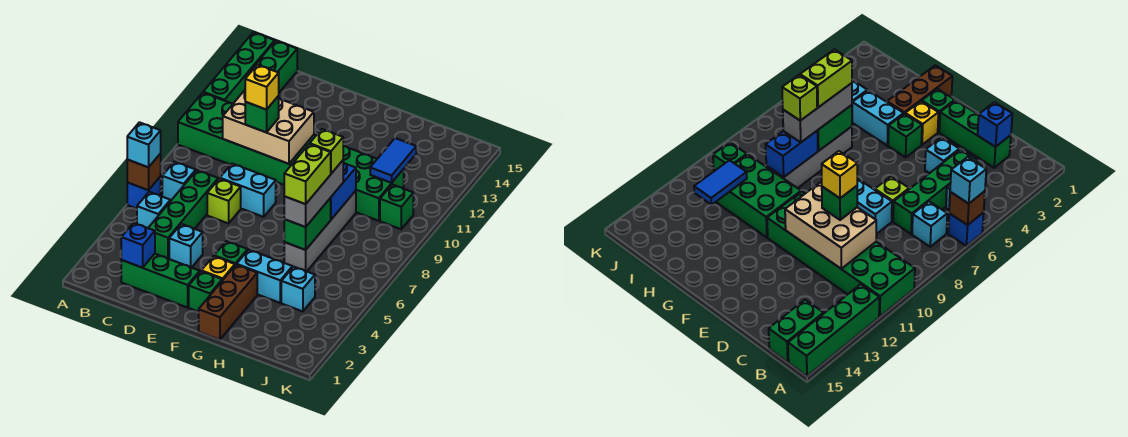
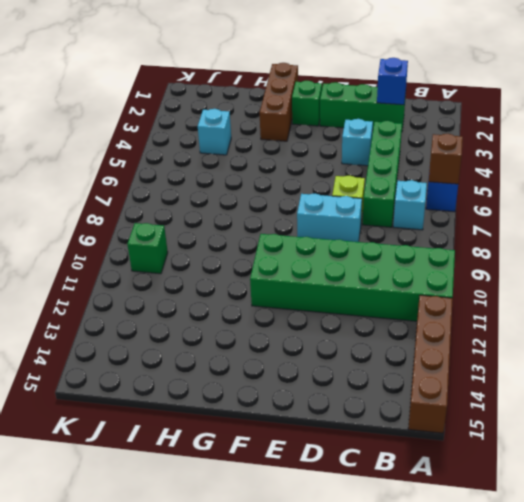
brown 1x4 brick [408,295,453,433] -> green 1x4 brick [203,32,275,103]
none -> cyan 1x1 brick [137,192,170,228]
none -> green 1x2 brick [251,41,297,92]
none -> yellow 1x1 brick [202,256,235,280]
none -> green 1x1 brick [214,241,248,265]

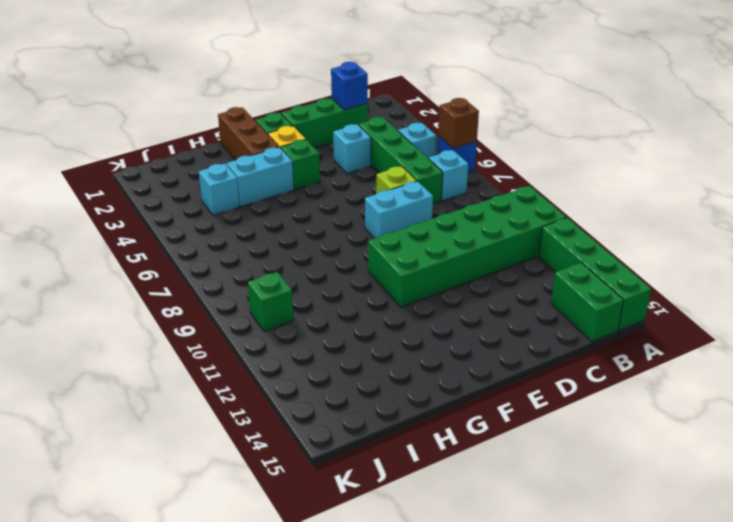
none -> green 2x3 brick [343,146,404,221]
none -> grey 1x4 brick [284,191,356,271]
none -> tan 2x3 brick [223,90,314,164]
none -> green 1x2 brick [284,198,331,250]

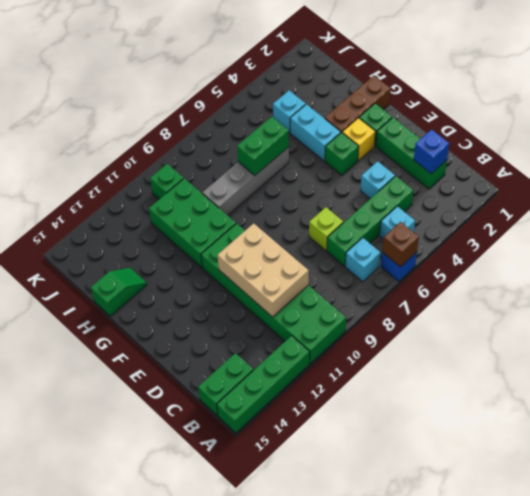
green 1x2 slope [91,268,147,316] -> none
none -> cyan 1x2 brick [220,164,276,217]
none -> blue 1x2 brick [331,163,356,219]
none -> blue 1x2 tile [370,138,416,183]
none -> cyan 1x1 brick [127,122,161,167]

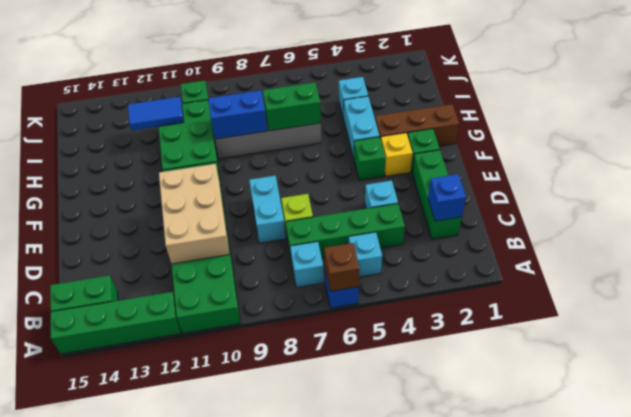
none -> cyan 1x1 brick [127,122,161,167]
none -> green 1x1 brick [245,96,279,132]
none -> grey 1x3 brick [284,160,343,227]
none -> yellow 1x1 brick [245,65,279,110]

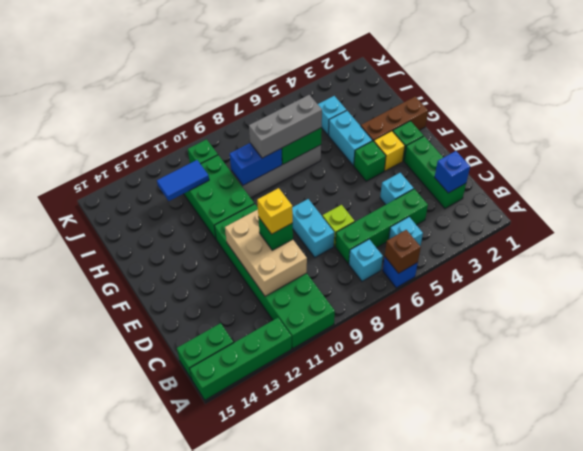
none -> cyan 1x1 brick [127,122,161,167]
none -> lime 1x2 brick [284,144,331,204]
none -> lime 1x1 brick [310,129,343,174]

